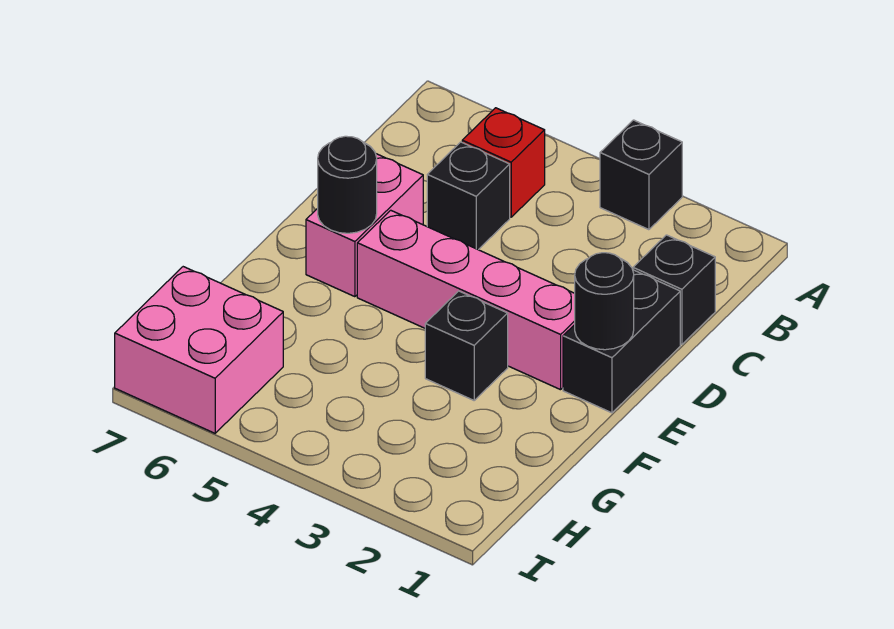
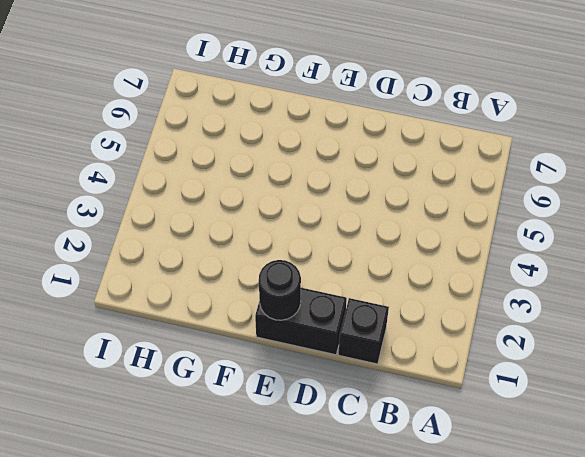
none -> black 1x1 brick [600,120,682,230]
none -> red 1x1 brick [462,108,545,217]

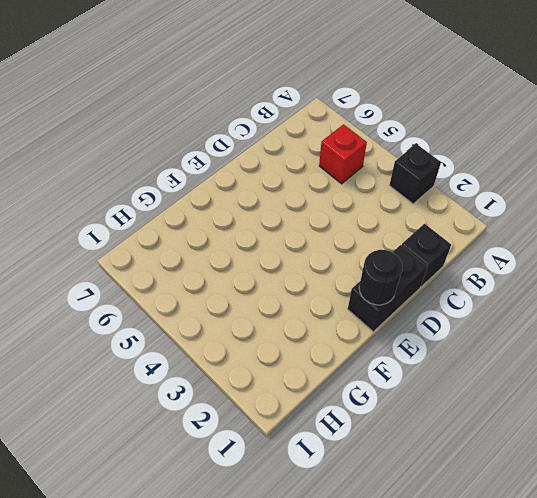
none -> black 1x1 brick [427,142,510,250]
none -> pink 1x2 brick [306,154,423,297]

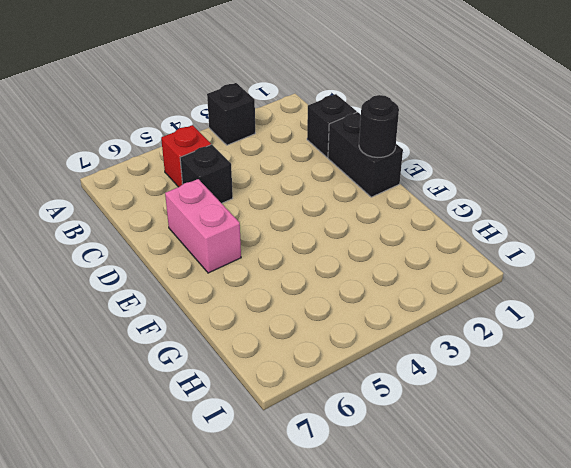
none -> pink 1x4 brick [357,210,575,390]
none -> black 1x1 brick [425,291,508,400]

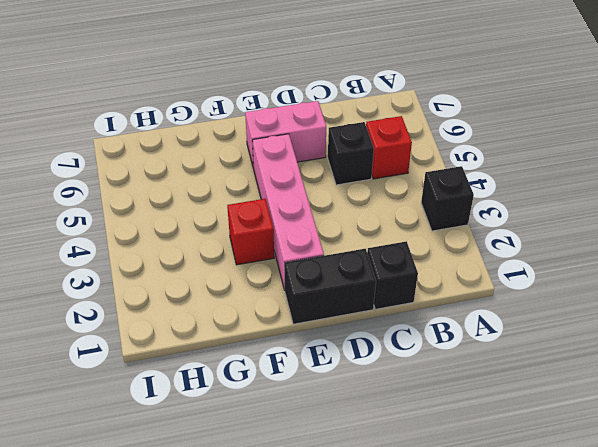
red 1x1 brick [227,199,274,265] -> black 1x1 brick [425,291,508,400]
none -> pink 2x2 brick [115,267,283,433]
none -> black 1x1 round brick [575,253,634,350]

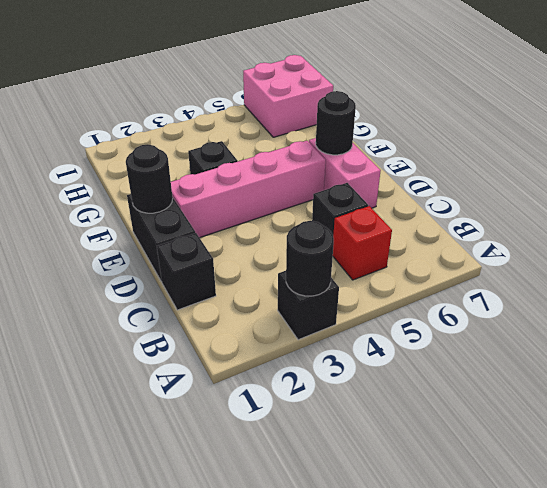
black 1x1 round brick [286,221,334,296] -> none

